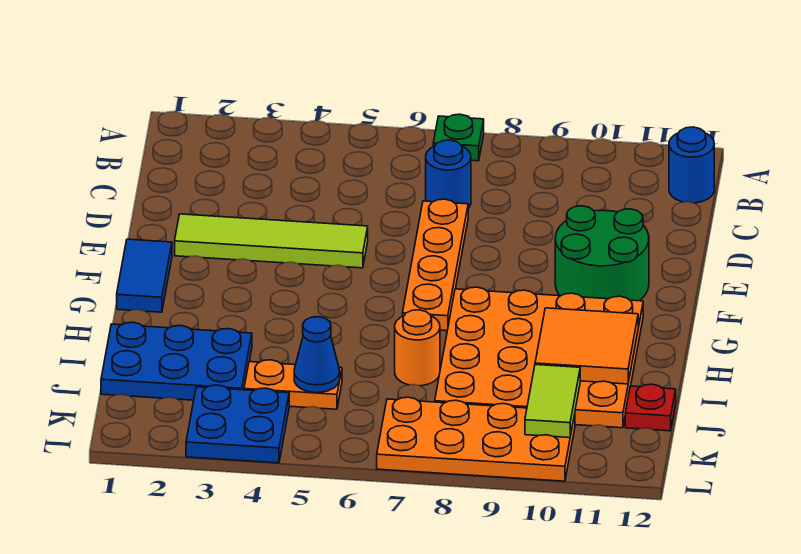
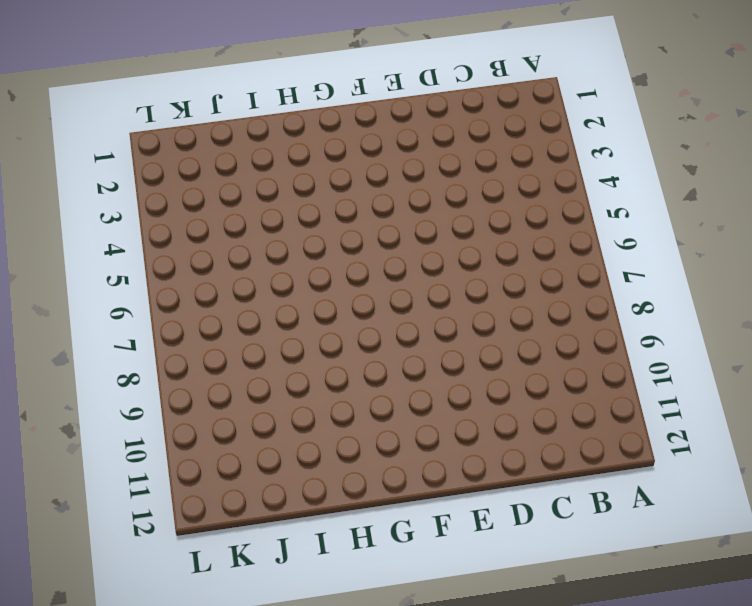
none -> green 1x1 plate [433,114,484,161]
none -> blue 1x1 round brick [669,127,714,203]
none -> blue 1x1 round brick [426,140,471,209]

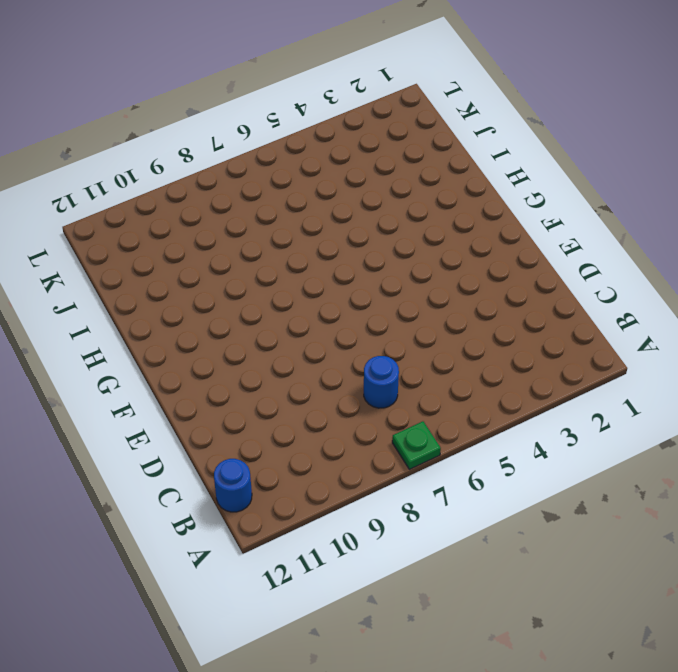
none -> orange 1x4 plate [402,199,468,331]
none -> lime 1x4 tile [175,214,368,268]
none -> green 2x2 round brick [555,206,649,301]

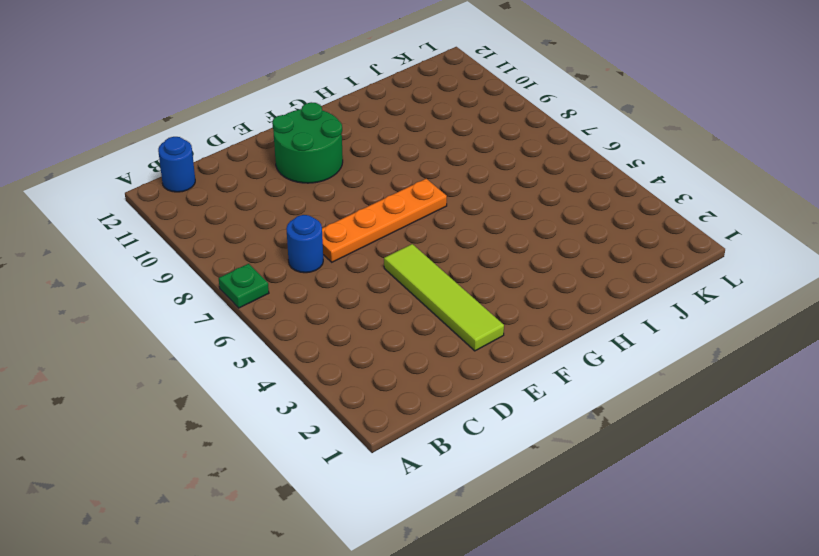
none -> blue 1x2 tile [117,239,172,312]
none -> orange 4x4 plate [435,287,643,428]
none -> blue 2x3 plate [101,322,252,400]

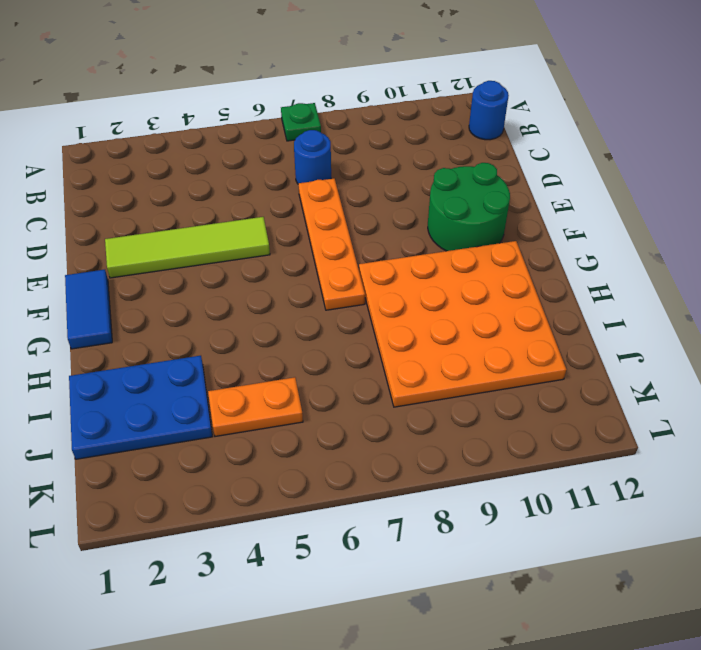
none -> orange 1x1 round brick [395,310,440,386]
none -> red 1x1 plate [625,384,676,431]
none -> blue 2x2 plate [186,385,289,463]

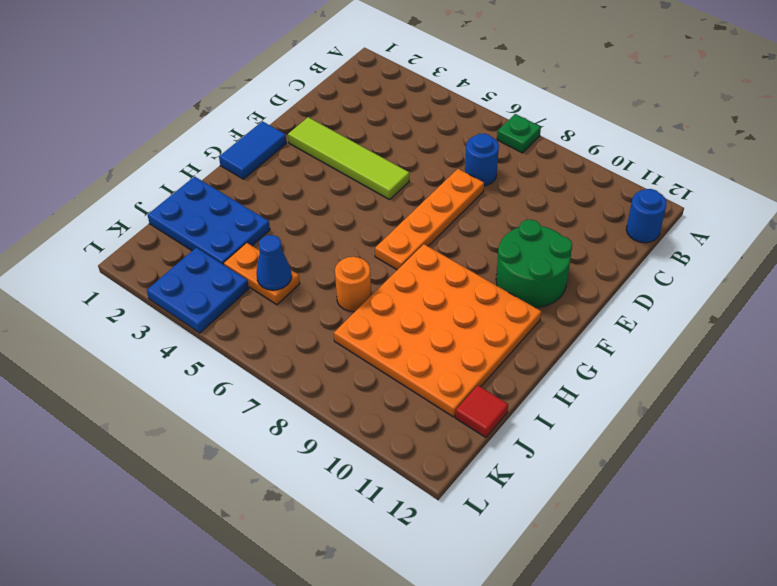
red 1x1 tile [455,385,508,437] -> red 1x1 plate [625,384,676,431]
none -> orange 2x4 plate [377,397,575,481]
none -> orange 2x2 tile [535,308,638,384]
none -> lime 1x2 tile [525,365,580,438]

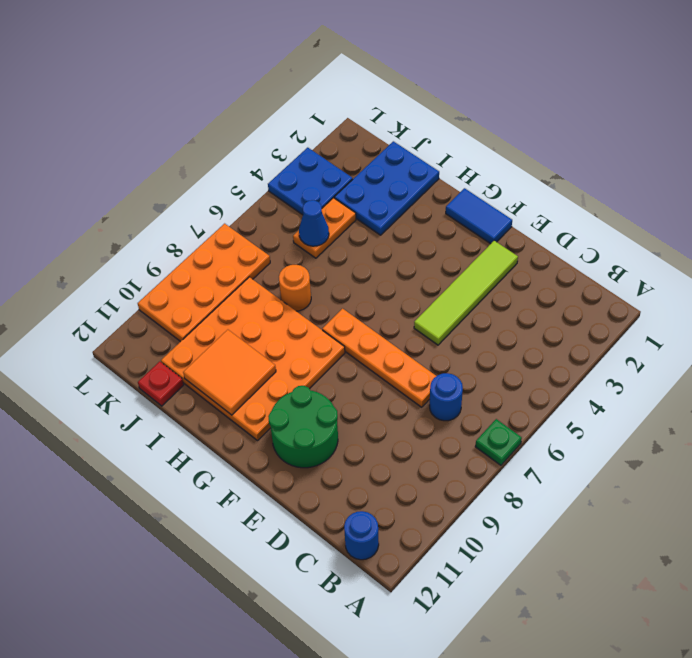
none -> lime 1x2 tile [525,365,580,438]

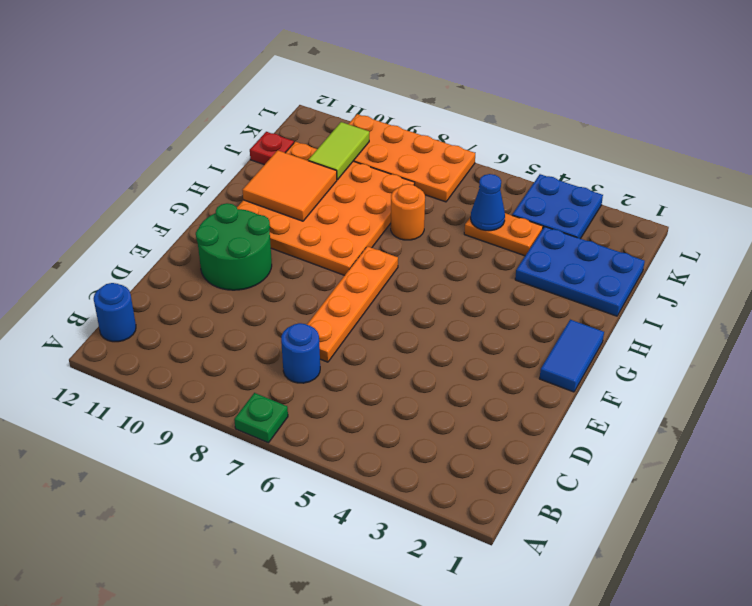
none -> lime 1x4 tile [175,214,368,268]

